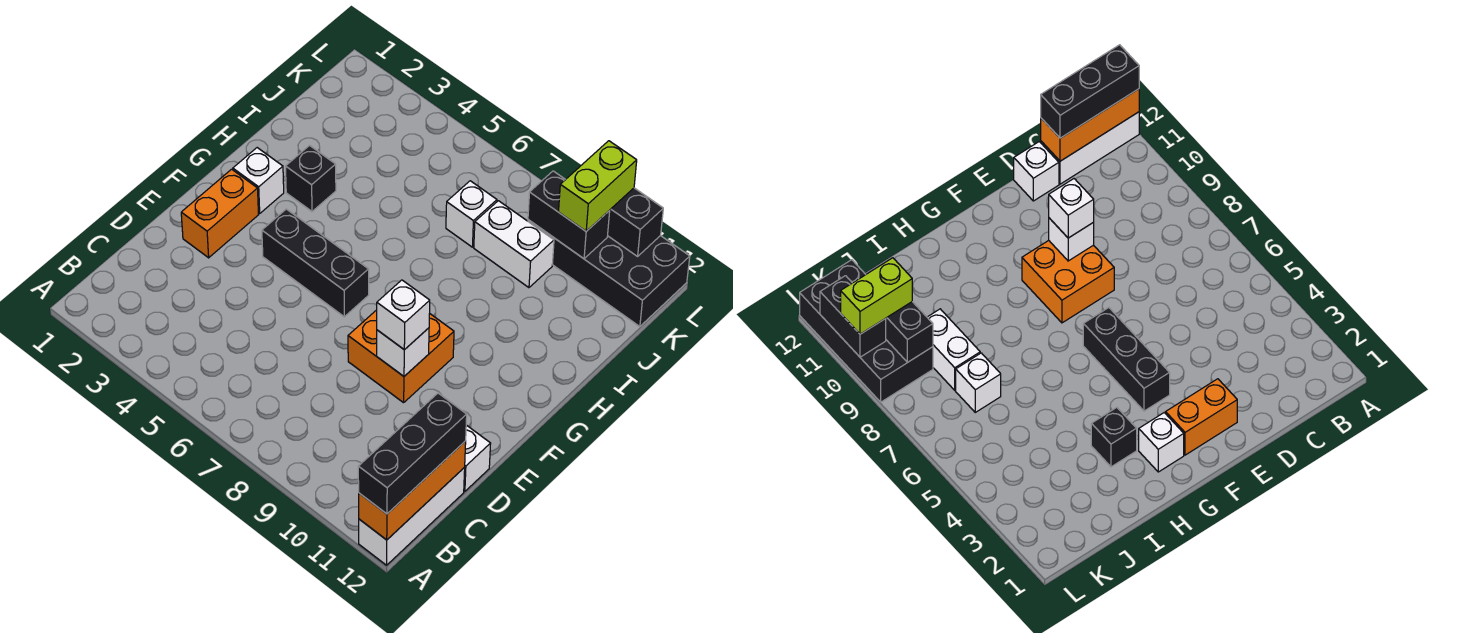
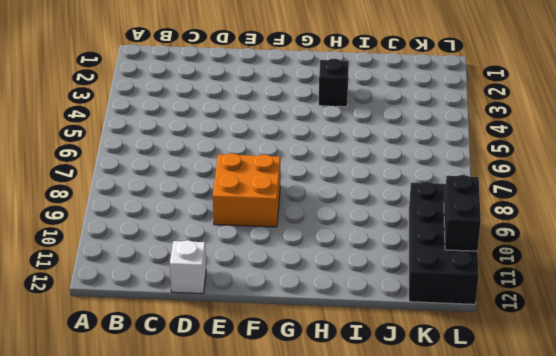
none -> white 1x3 brick [359,467,465,565]
none -> orange 1x2 brick [181,169,259,258]
none -> black 1x3 brick [262,209,369,317]

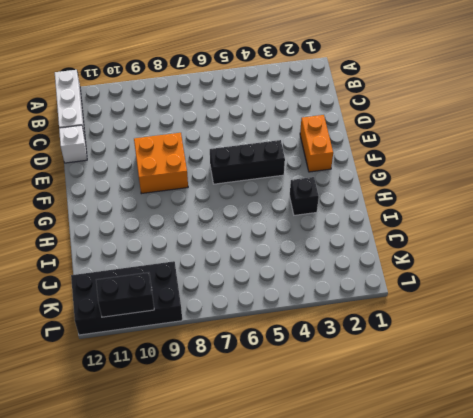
none -> white 1x1 brick [233,148,284,213]
none -> white 1x1 brick [446,181,497,247]
none -> white 1x2 brick [474,201,554,288]

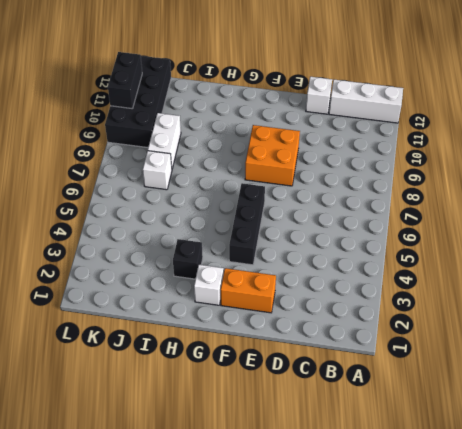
none -> orange 1x3 brick [359,441,466,540]
none -> white 1x1 brick [377,328,429,376]
none -> black 1x2 brick [528,171,610,259]

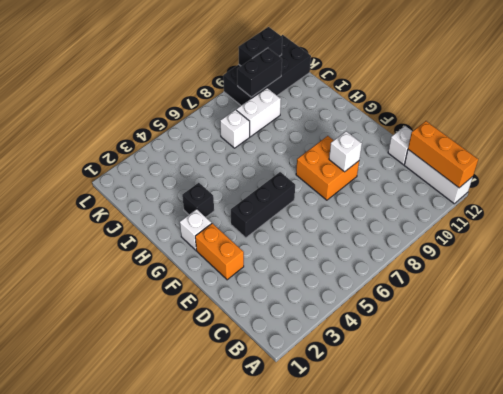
none -> black 1x3 brick [358,393,467,514]
none -> white 1x1 brick [377,280,430,350]
none -> lime 1x2 brick [559,141,637,231]

